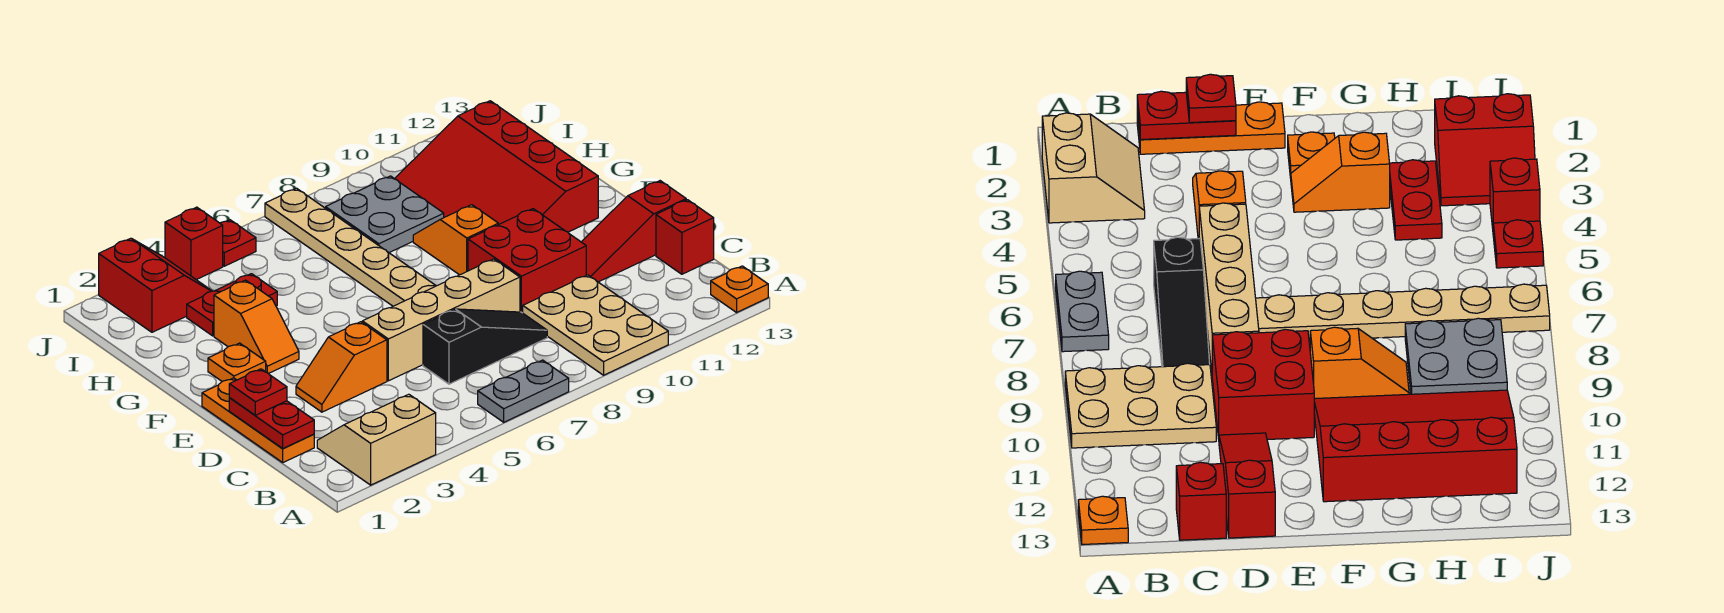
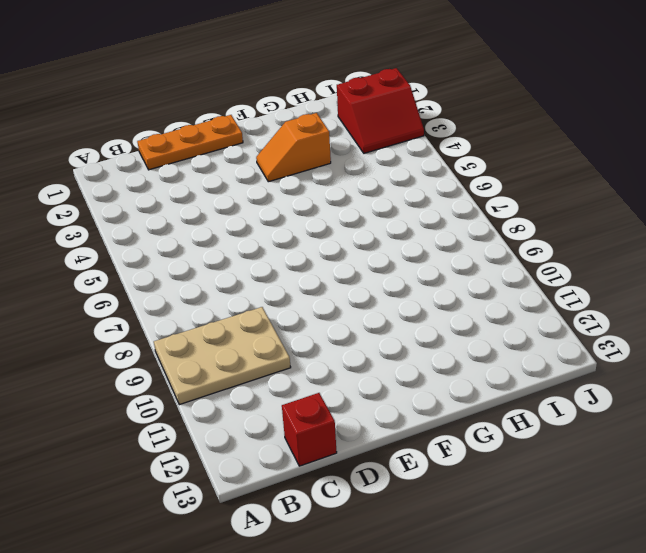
none -> tan 2x2 slope [317,394,436,485]
none -> grey 1x2 plate [478,360,569,422]
none -> orange 1x1 plate [711,266,768,312]

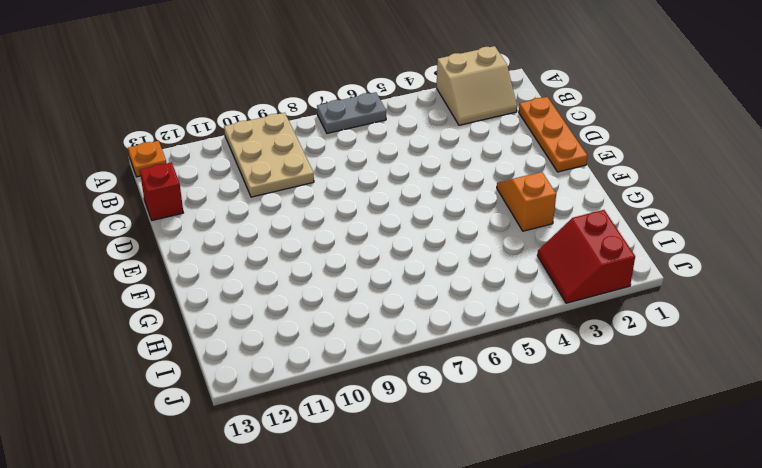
none -> black 1x3 slope [423,309,547,384]
none -> orange 1x2 slope [296,322,387,412]
none -> tan 1x4 brick [362,259,520,381]

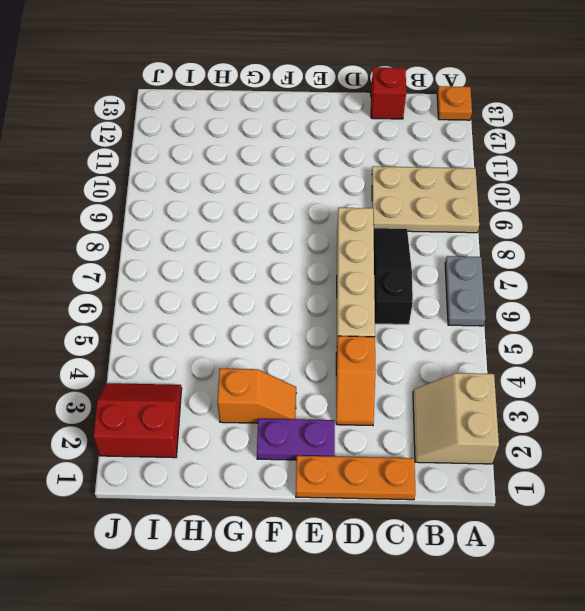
purple 1x2 plate [257,419,335,460] -> orange 1x1 plate [208,343,266,381]
none -> red 2x2 brick [468,209,586,313]
none -> red 1x3 slope [582,181,686,282]
none -> tan 1x6 plate [265,188,436,306]

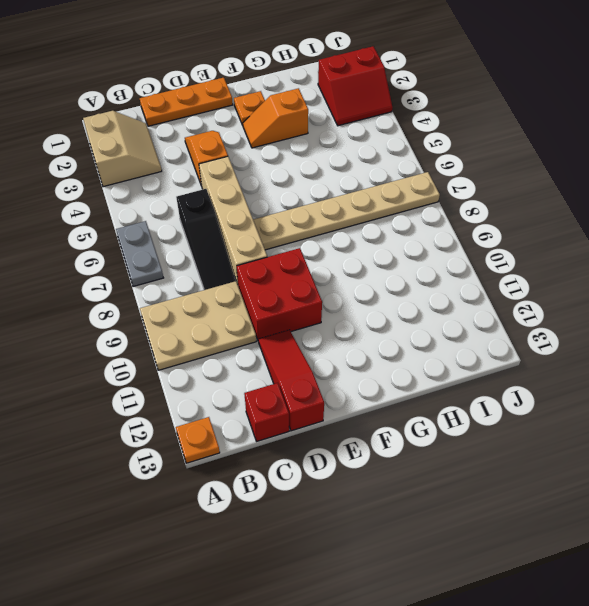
none -> orange 1x2 slope [413,205,498,275]
none -> red 3x4 slope [395,101,598,232]
none -> red 1x2 plate [187,274,277,336]

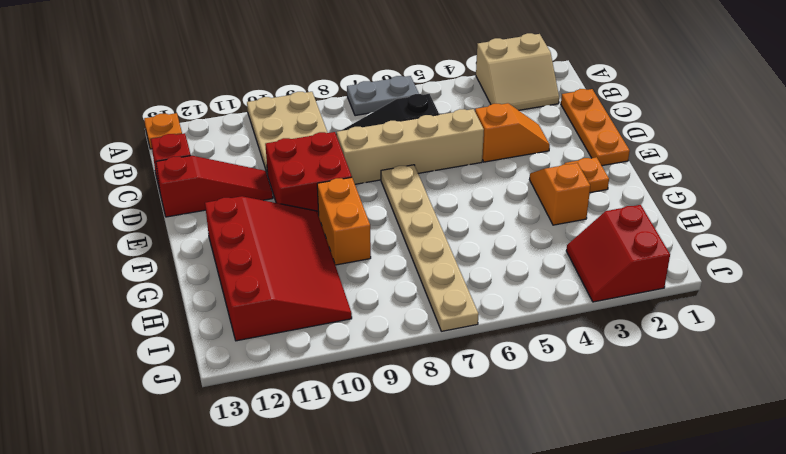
orange 1x2 brick [317,177,371,265] -> orange 1x2 slope [413,205,498,275]
none -> red 1x2 plate [187,274,277,336]
none -> grey 2x2 plate [326,176,444,253]
none -> red 1x1 brick [165,207,223,280]

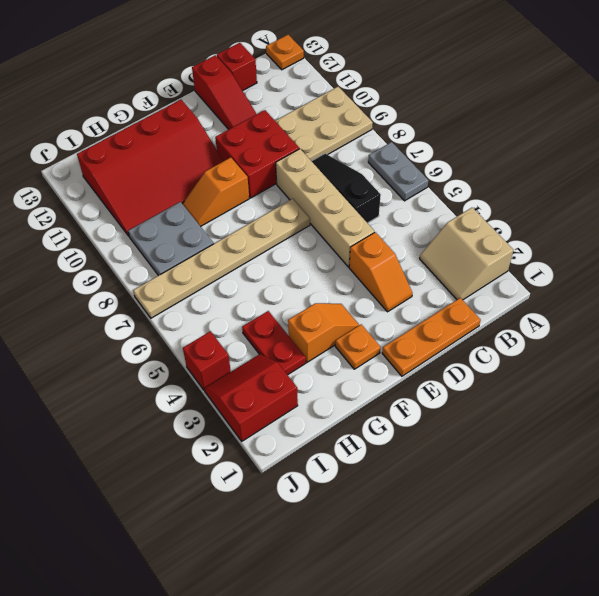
none -> red 1x1 plate [220,220,256,266]
none -> red 1x2 plate [229,398,314,449]
none -> red 1x1 plate [229,369,287,415]

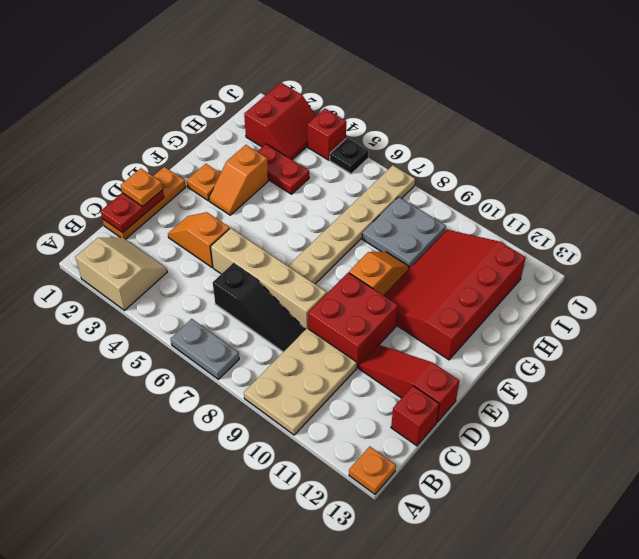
orange 1x1 plate [121,168,163,206] -> red 1x1 plate [229,369,287,415]
black 1x1 plate [330,138,369,174] -> red 1x1 plate [220,220,256,266]

